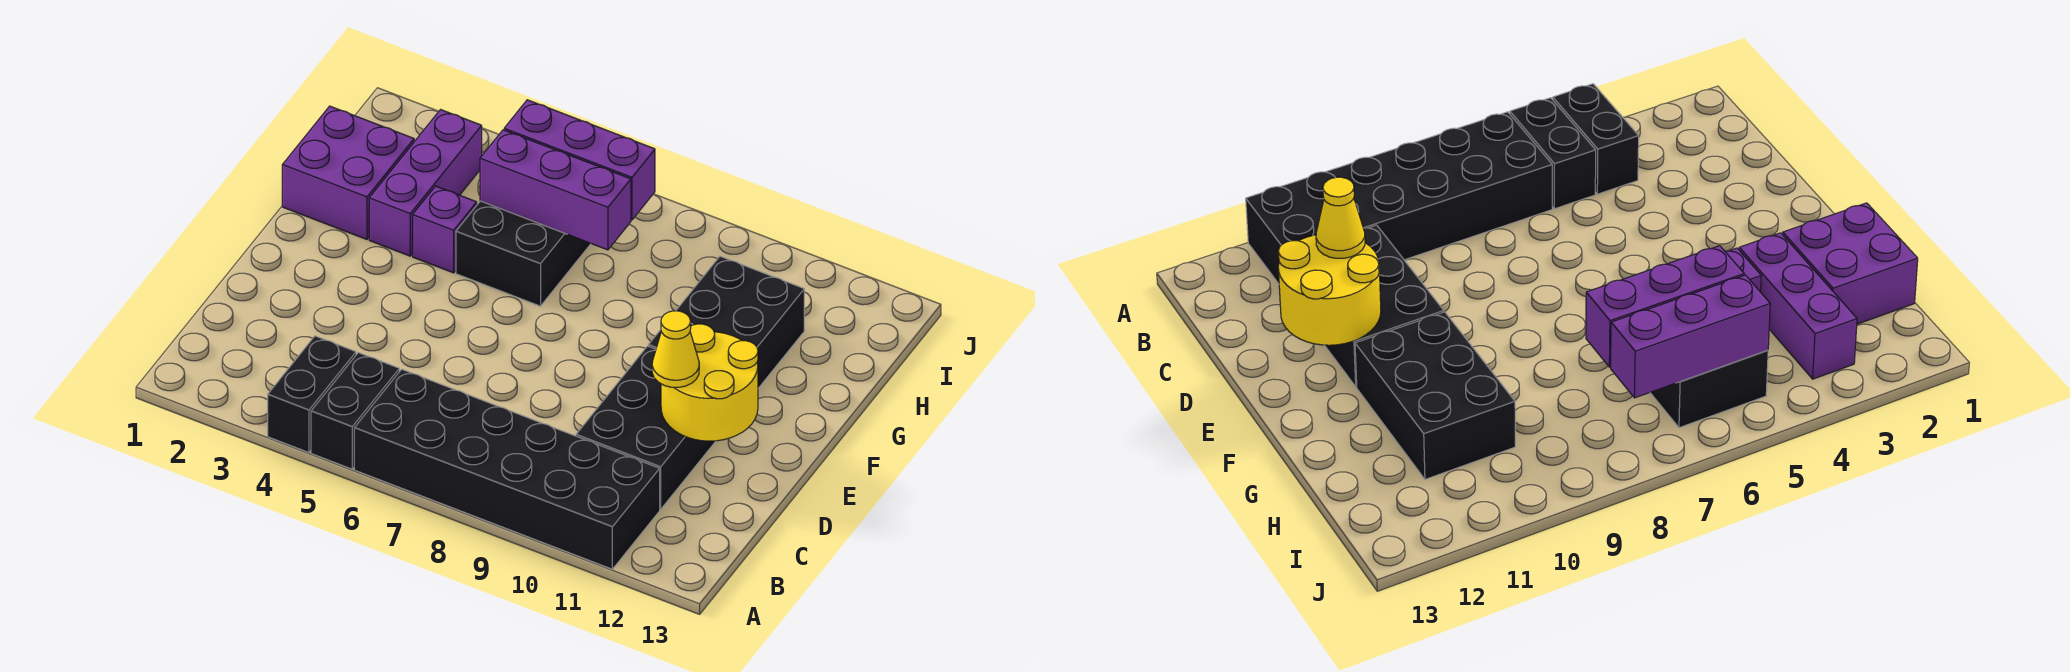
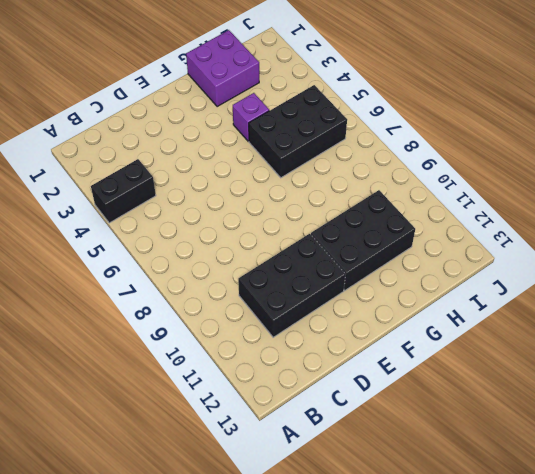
none -> black 1x2 brick [311,353,399,469]
none -> black 2x6 brick [354,369,660,569]
none -> purple 1x3 brick [369,110,482,256]

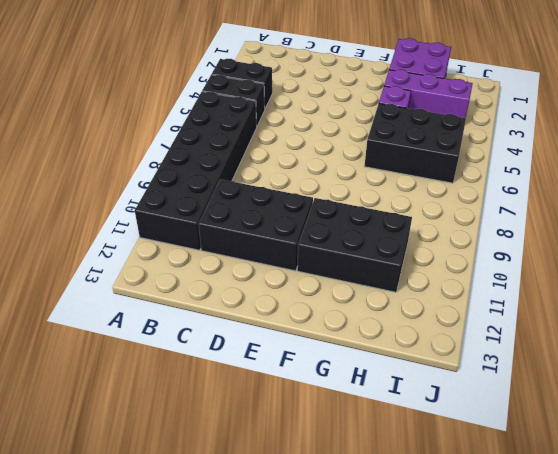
none -> yellow 2x2 round brick [661,324,758,441]
none -> purple 1x3 brick [480,130,631,250]
none -> purple 1x3 brick [504,100,655,220]

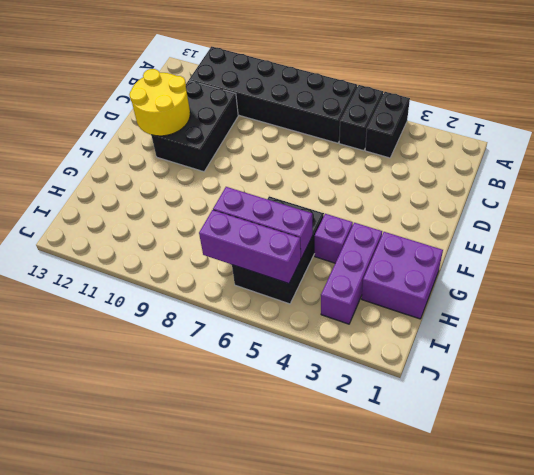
none -> black 2x3 brick [649,256,804,388]
none -> yellow 1x1 cone [652,311,699,387]

